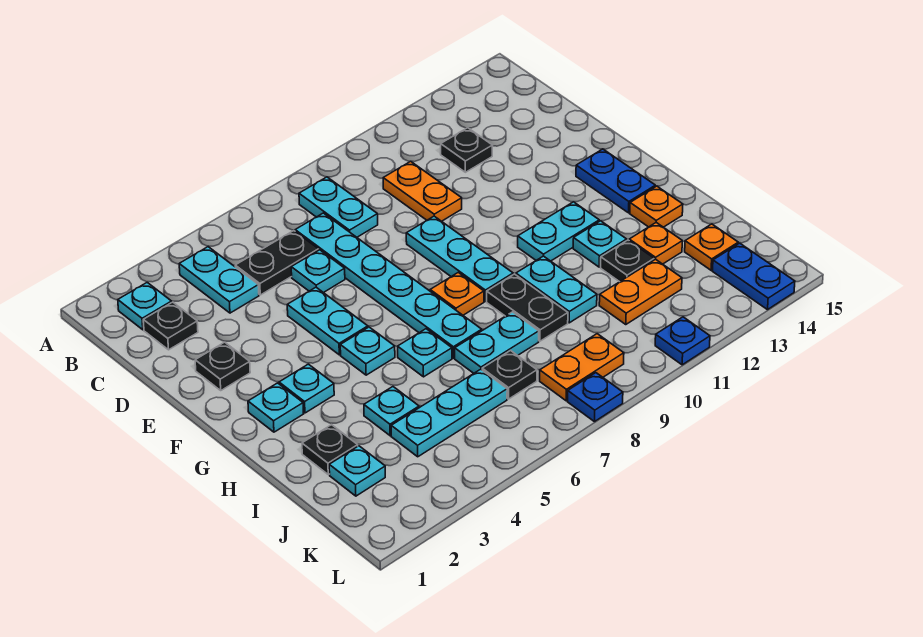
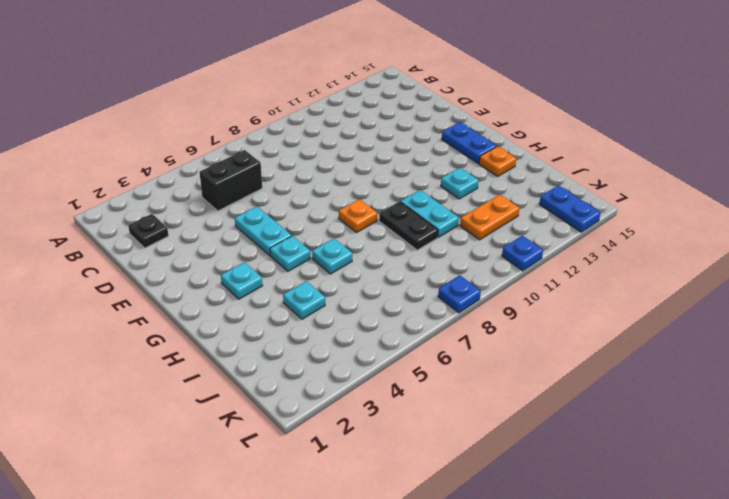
black 1x2 brick [199,150,262,211] -> black 1x2 plate [235,231,319,295]
none -> cyan 1x1 plate [118,283,172,330]
none -> cyan 1x2 plate [179,247,259,313]
none -> cyan 1x2 plate [299,177,378,237]
none -> cyan 1x6 plate [295,213,482,358]

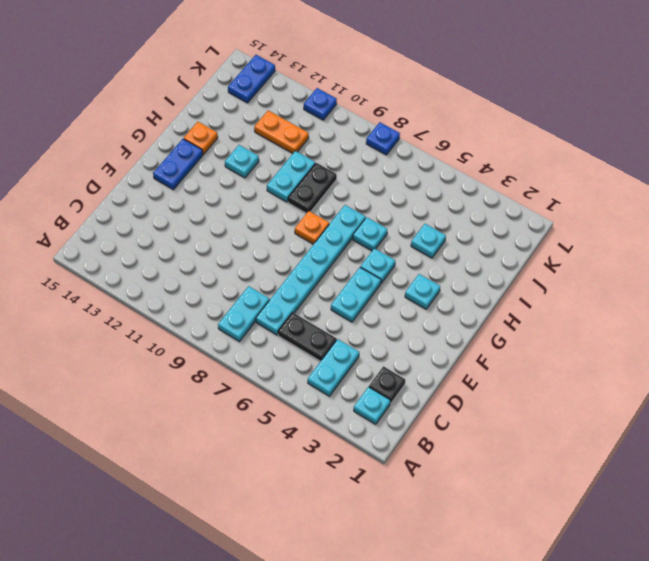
none -> orange 1x2 plate [383,161,462,221]
none -> black 1x1 plate [441,128,493,172]
none -> cyan 1x1 plate [291,250,345,293]
none -> black 1x1 plate [195,342,250,390]

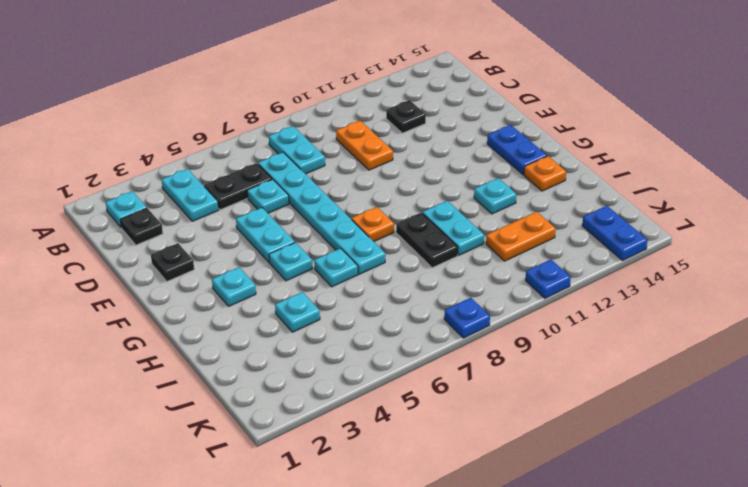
none -> cyan 1x3 plate [406,216,513,301]
none -> cyan 1x1 plate [248,383,304,432]
none -> cyan 1x2 plate [518,202,599,261]
none -> black 1x1 plate [302,425,358,475]

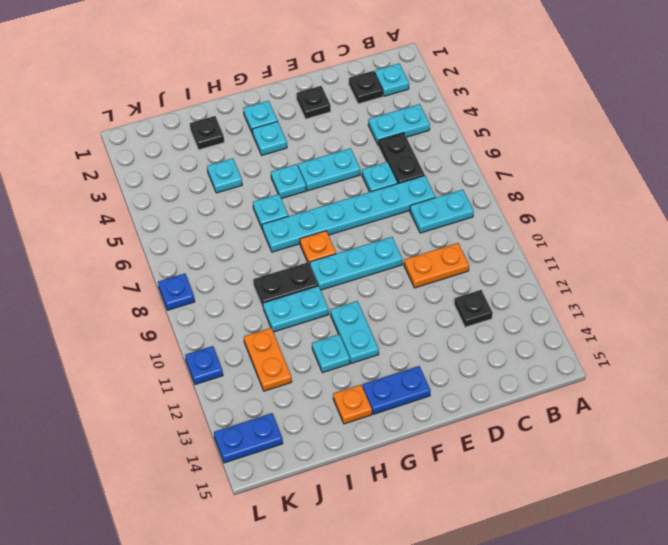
none -> cyan 1x2 plate [455,312,539,373]
none -> black 1x1 plate [601,240,654,282]
none -> orange 1x1 plate [629,223,682,264]
none -> cyan 1x1 plate [329,446,385,496]

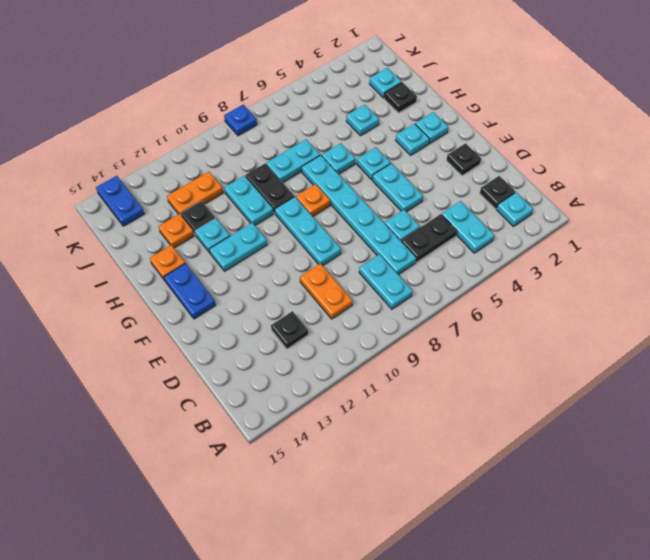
none -> cyan 1x3 plate [391,369,507,457]
none -> black 1x1 plate [482,351,537,399]
none -> orange 1x1 plate [685,224,738,270]
none -> orange 1x2 plate [540,334,624,401]

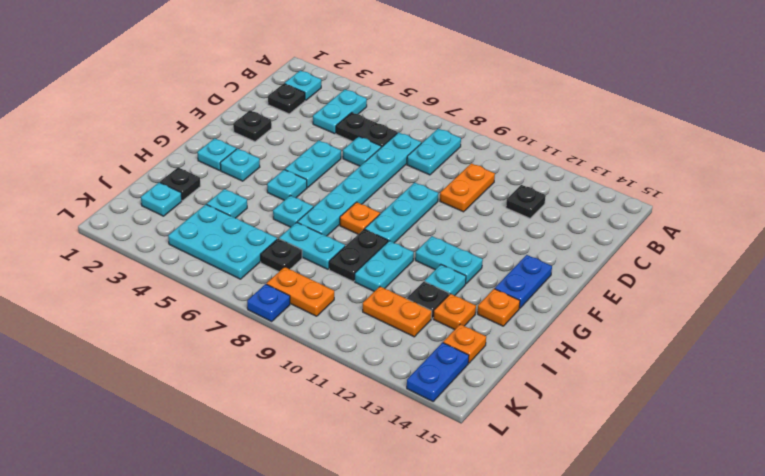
cyan 2x3 plate [168,204,277,279] -> cyan 1x3 plate [391,369,507,457]
none -> blue 1x1 plate [655,317,710,365]

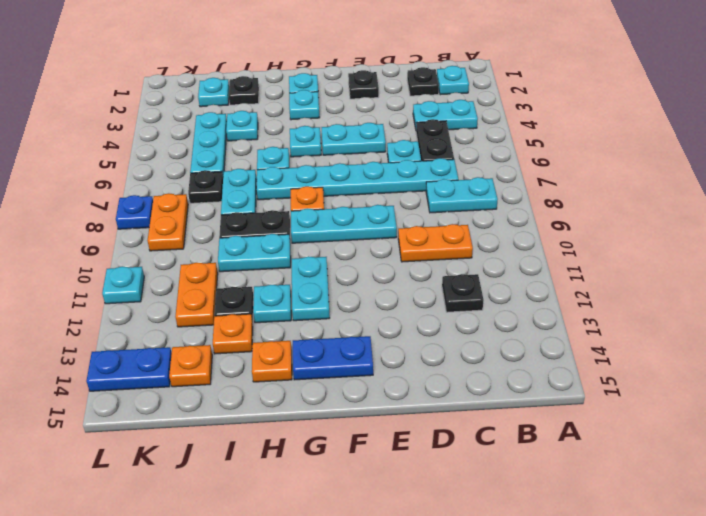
cyan 1x1 plate [102,266,144,304] -> blue 1x1 plate [655,317,710,365]

